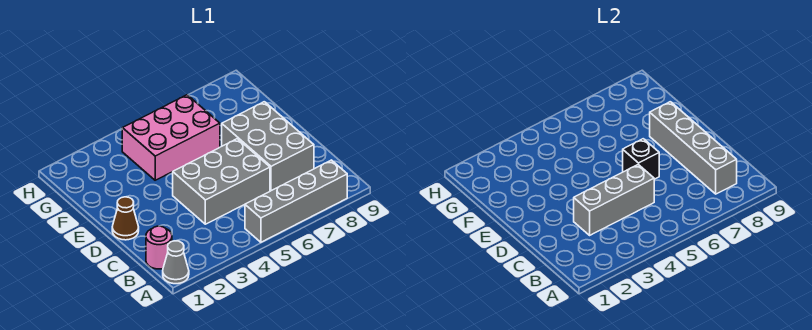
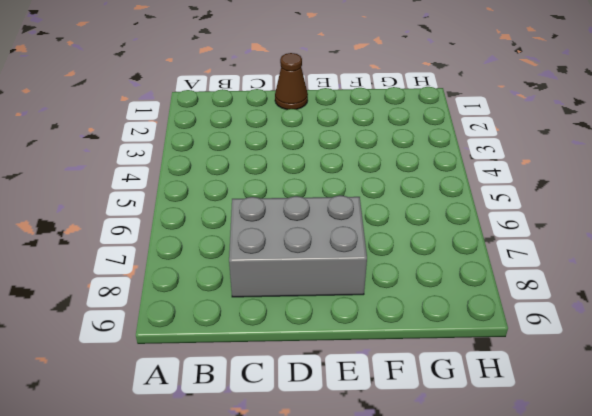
none -> grey 1x1 cone [163,241,189,284]
none -> grey 1x4 brick [245,160,347,242]

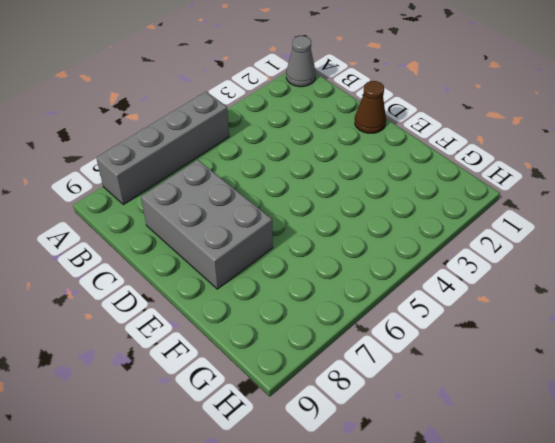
none -> pink 1x1 round brick [146,226,172,269]
none -> grey 2x3 brick [173,139,270,224]

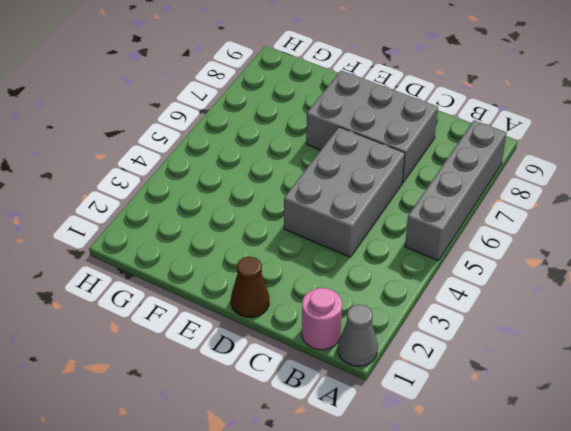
none -> pink 2x3 brick [122,95,220,180]
none -> grey 1x4 brick [650,102,737,194]

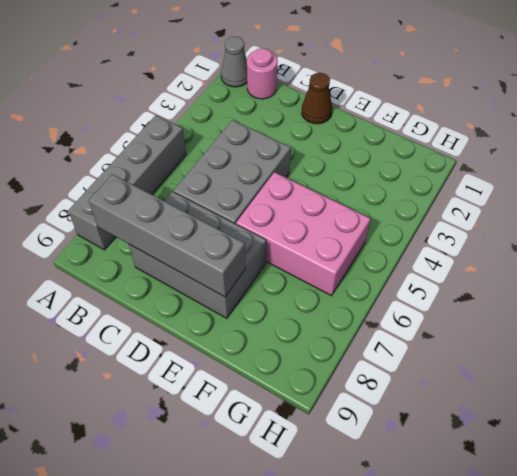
pink 2x3 brick [236,172,371,296] -> pink 2x3 brick turned to [122,95,220,180]
none -> grey 1x3 brick [574,165,654,235]
none -> black 1x1 brick [623,139,659,179]

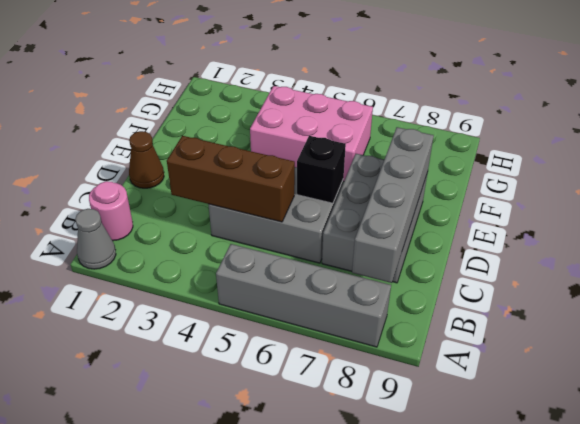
brown 1x3 brick [167,136,295,222] -> grey 1x3 brick [574,165,654,235]

